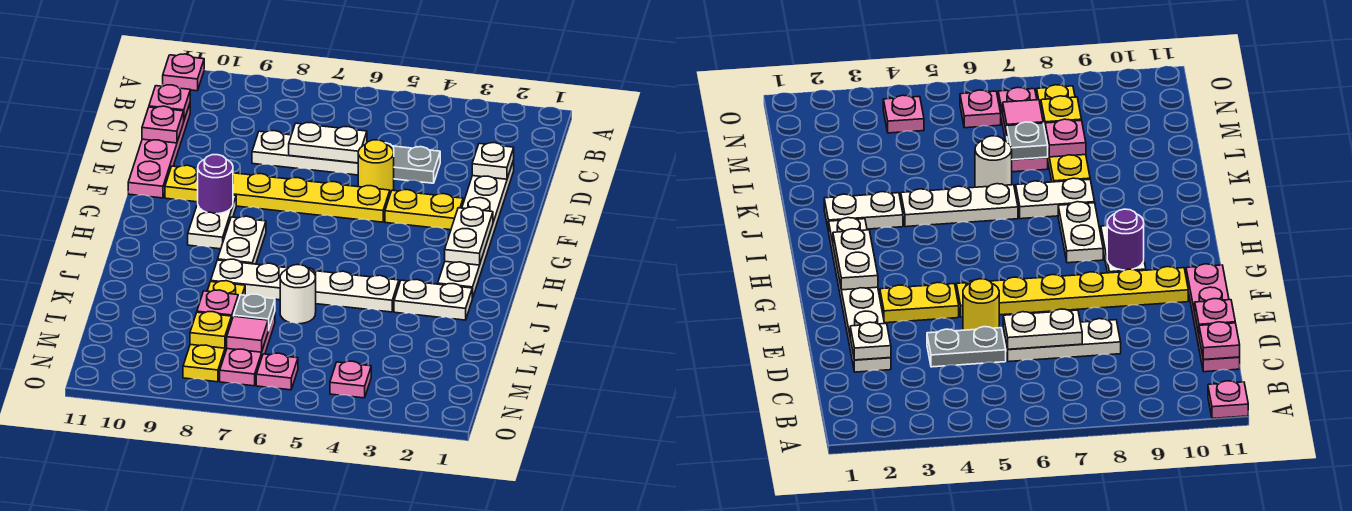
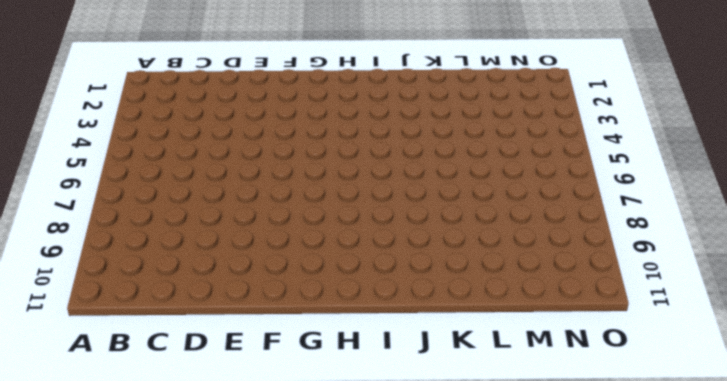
none -> pink 1x1 plate [163,54,204,91]
none -> pink 1x4 plate [128,104,190,198]
none -> white 1x6 plate [438,160,514,298]

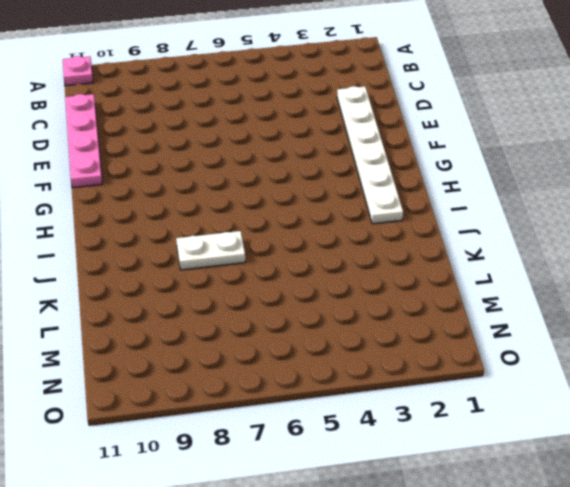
none -> grey 1x2 plate [386,143,440,183]
none -> white 1x3 plate [252,131,358,175]
none -> yellow 1x1 round brick [358,140,394,194]

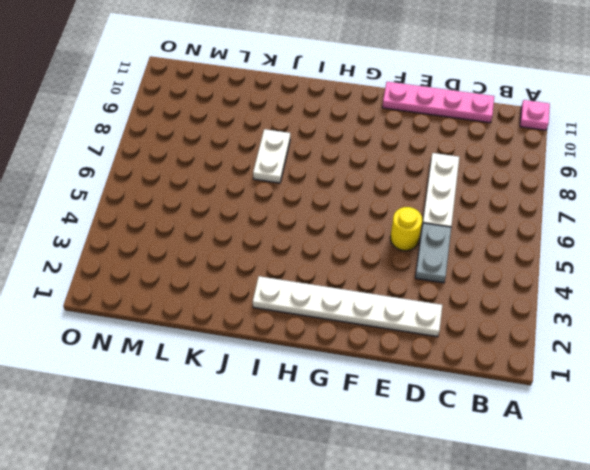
none -> yellow 1x2 plate [385,190,463,230]
none -> yellow 1x6 plate [165,165,390,222]
none -> white 1x2 plate [188,195,236,249]

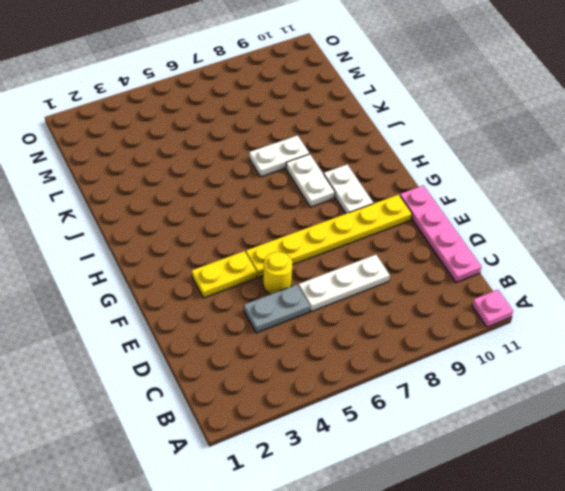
none -> white 1x6 plate [438,160,514,298]
none -> white 1x2 plate [394,279,472,320]
none -> white 1x3 plate [308,268,399,312]

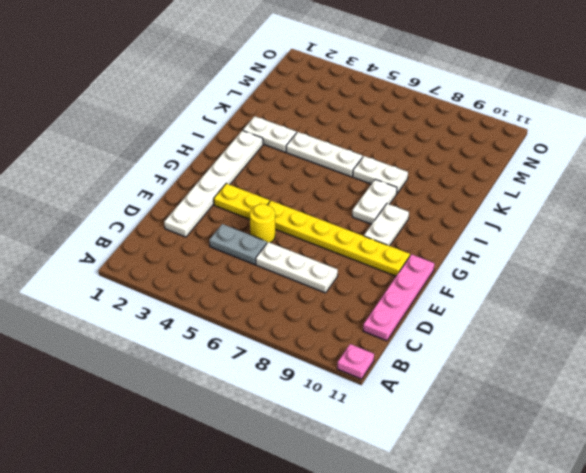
none -> white 1x1 round brick [280,265,316,324]
none -> yellow 1x4 plate [183,281,245,382]
none -> pink 1x3 plate [220,312,275,386]

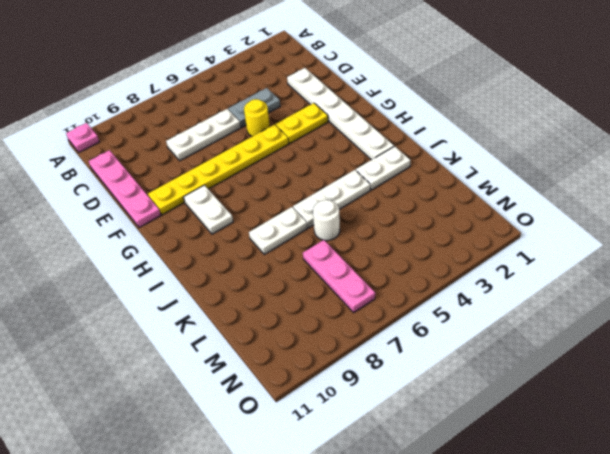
none -> white 1x2 plate [218,216,266,264]
none -> yellow 1x4 plate [183,281,245,382]
none -> pink 1x1 plate [330,361,371,398]

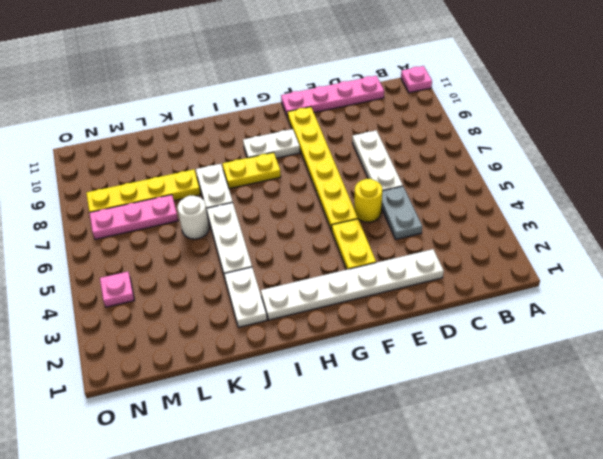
yellow 1x2 plate [223,152,281,189] -> white 1x2 plate [218,216,266,264]
none -> pink 1x1 plate [256,353,298,390]
none -> pink 1x1 plate [149,85,190,120]
none -> white 1x1 plate [472,143,514,179]

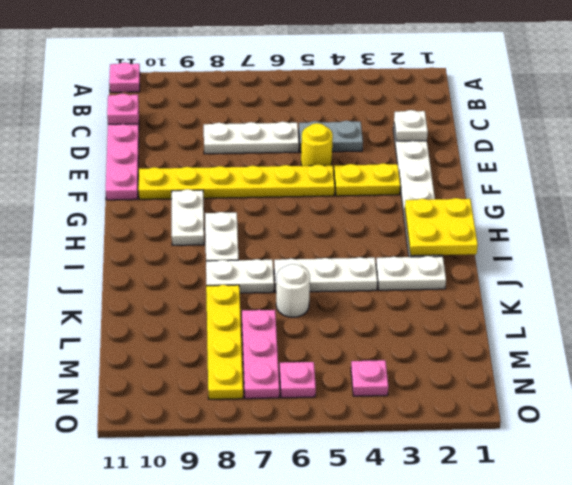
yellow 2x2 plate [405,198,478,256] -> white 1x2 plate [445,207,493,265]
none -> white 1x2 plate [289,123,367,163]
none -> pink 1x1 plate [142,106,184,143]
none -> purple 1x1 round brick [198,155,233,214]

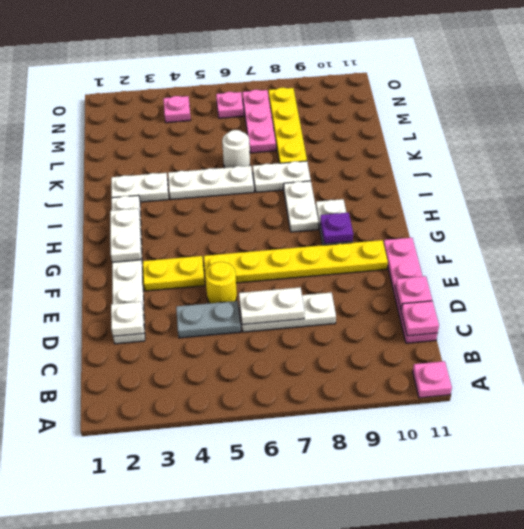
purple 1x1 plate [320,213,353,244] -> purple 1x1 round brick [198,155,233,214]
none -> grey 1x1 plate [234,294,275,331]
none -> pink 1x1 plate [197,290,238,319]
none -> pink 1x1 tile [227,316,268,352]

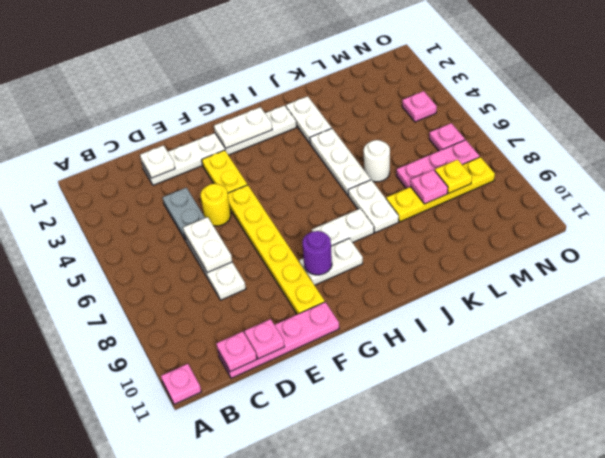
none -> grey 1x1 plate [234,294,275,331]
none -> pink 1x1 tile [227,316,268,352]

